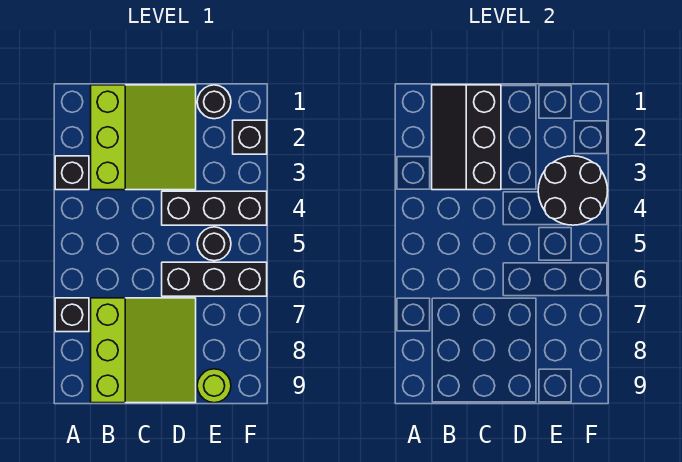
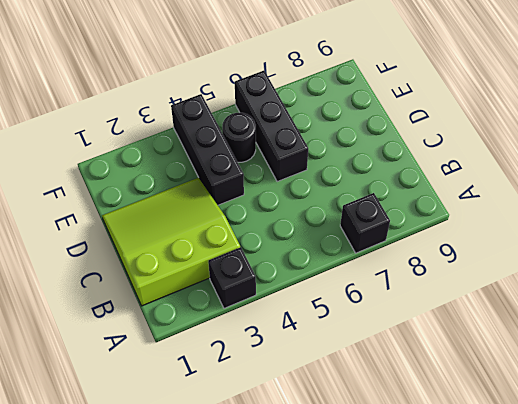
none -> lime 3x3 slope [91,298,196,403]
none -> black 1x1 round brick [197,85,231,119]
none -> lime 1x1 round brick [197,369,231,403]

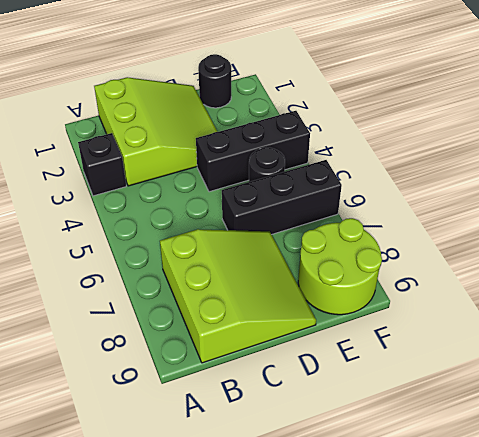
lime 2x2 round brick [298,218,382,315] -> lime 1x1 round brick [197,369,231,403]
none -> black 1x1 brick [55,298,89,332]
none -> black 1x1 brick [233,120,267,154]
none -> black 2x3 slope [432,85,501,190]

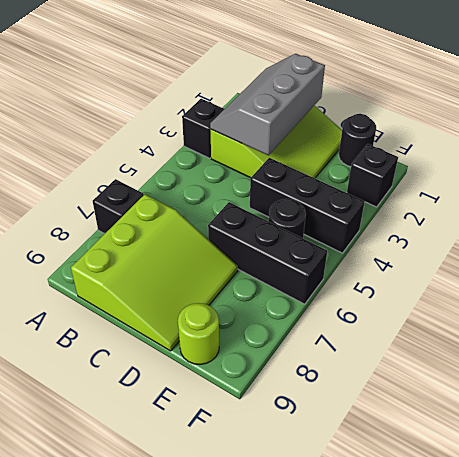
grey 2x3 slope [210,54,325,155] -> black 2x3 slope [432,85,501,190]
none -> black 2x2 round brick [538,156,608,225]

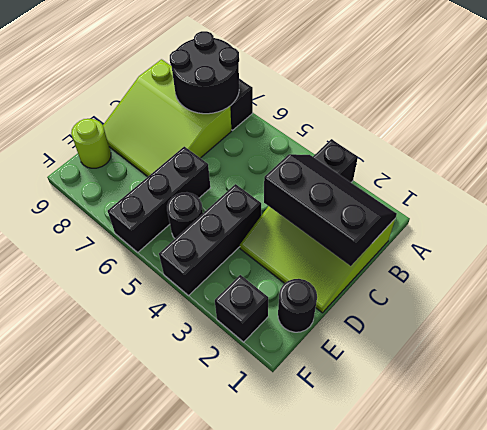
black 2x2 round brick [170,31,239,114] -> black 2x2 round brick moved to [538,156,608,225]

